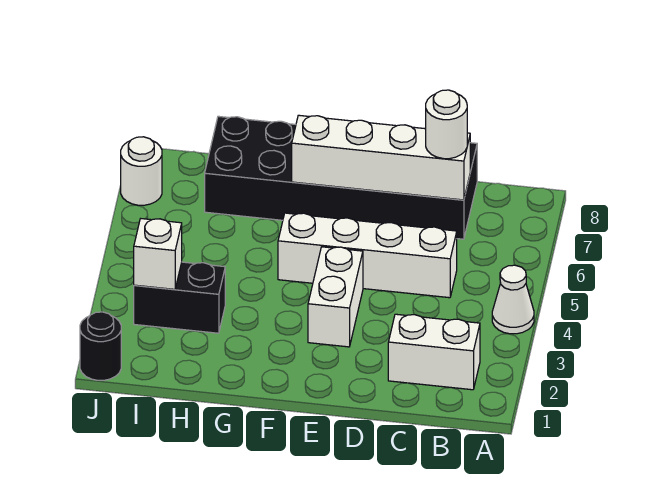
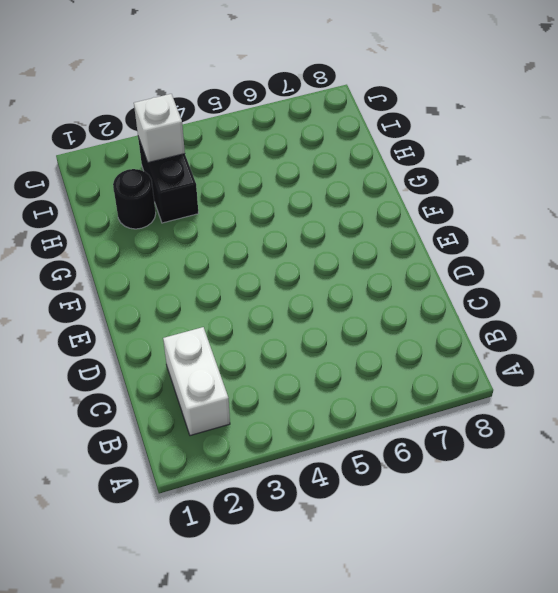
black 1x1 round brick [113,169,156,229] -> black 1x1 round brick moved to [80,312,121,380]
none -> white 1x1 cone [492,265,534,334]
none -> white 1x4 brick [278,213,457,298]

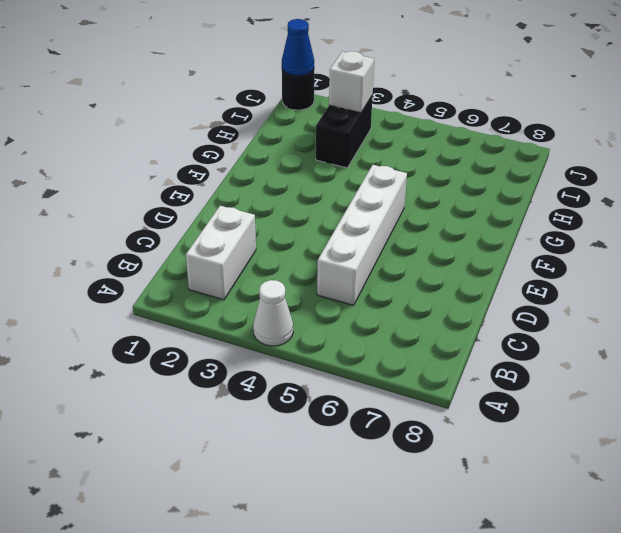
blue 1x1 cone [282,19,314,76] -> none
none -> black 2x6 brick [205,116,477,239]
none -> white 1x2 brick [308,247,363,347]

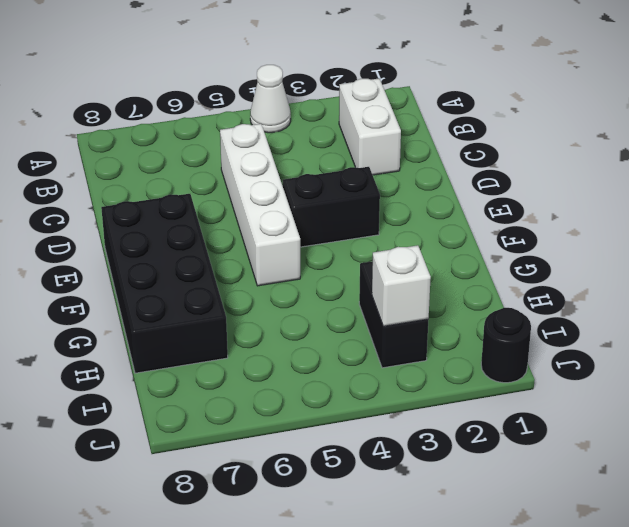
black 1x2 brick [283,167,380,247] -> white 1x2 brick [308,247,363,347]
black 2x4 brick [101,194,228,373] -> black 2x6 brick [205,116,477,239]
none -> white 1x1 round brick [121,137,162,205]
none -> white 1x4 brick [292,115,470,200]

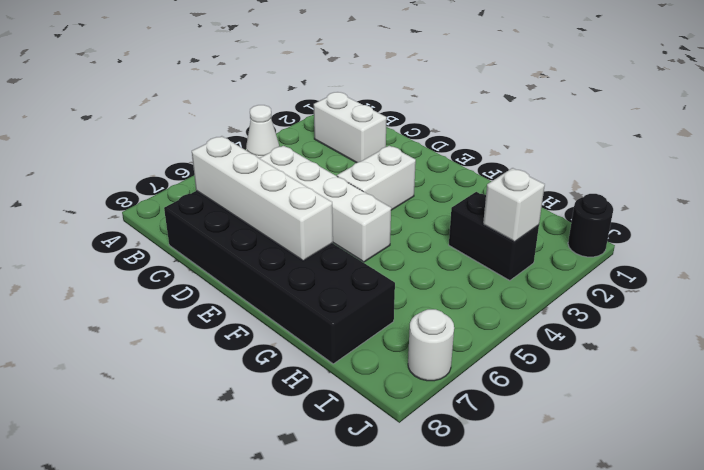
none -> white 1x1 round brick [426,90,467,159]

